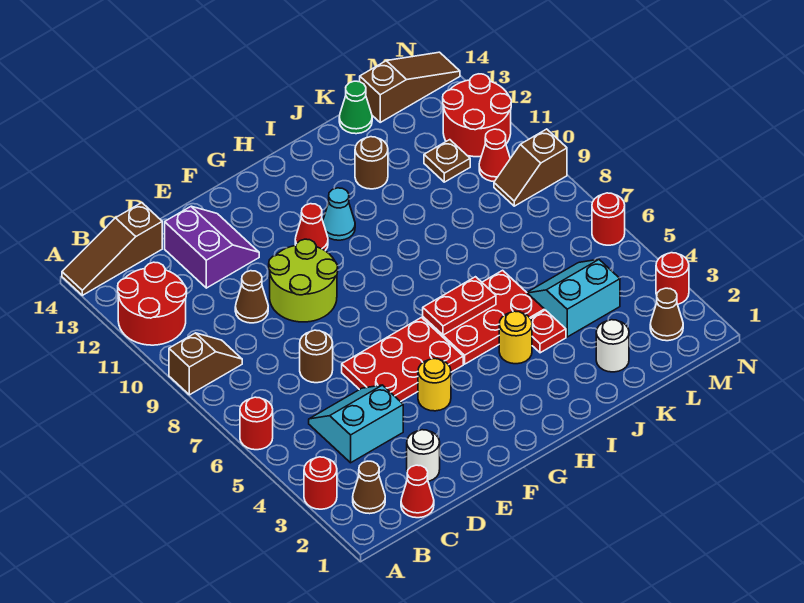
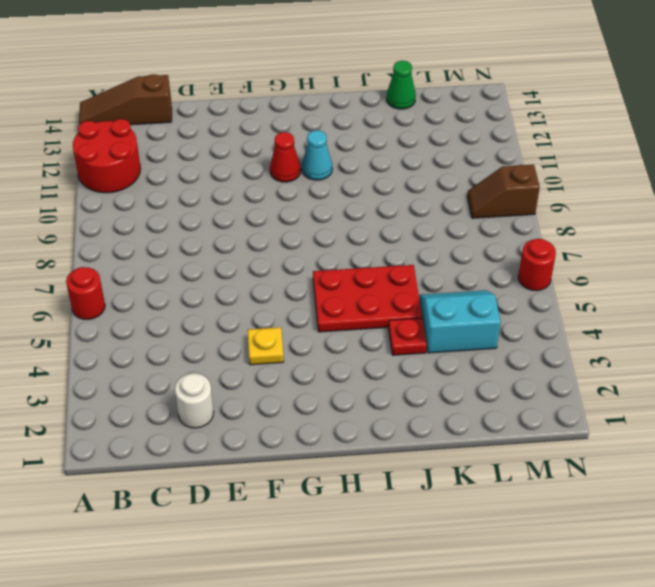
yellow 1x1 plate [247,327,284,365] -> yellow 1x1 round brick [418,359,451,411]
none -> red 1x1 round brick [304,457,337,509]
none -> brown 1x2 slope [169,333,242,395]
none -> brown 1x1 cone [353,461,385,514]
none -> red 1x1 cone [401,465,434,518]

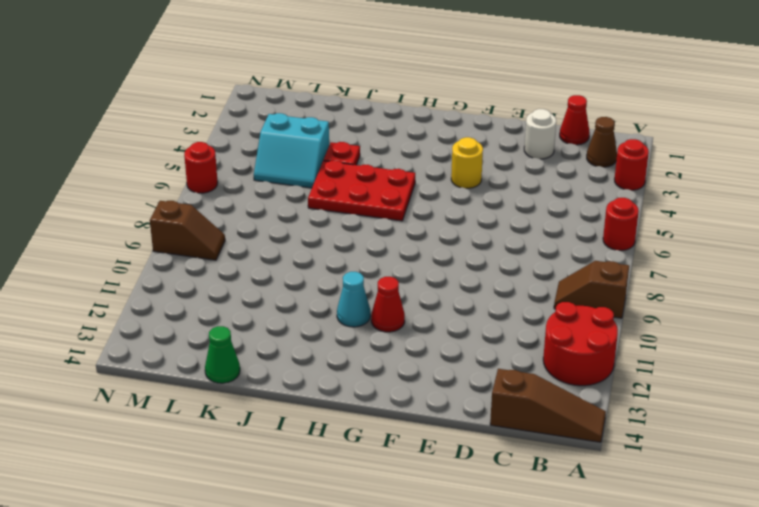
none -> cyan 2x2 slope [309,385,403,463]
none -> brown 1x1 round brick [300,330,333,383]
none -> brown 1x1 cone [235,271,268,323]
none -> purple 2x2 slope [165,206,259,288]

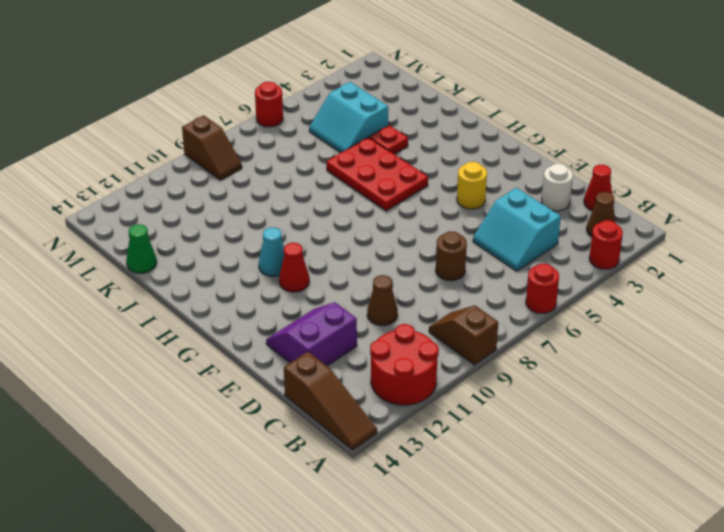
none -> red 2x3 plate [342,318,463,402]
none -> lime 2x2 round brick [269,239,338,322]
none -> yellow 1x1 round brick [499,311,532,364]
none -> brown 1x1 round brick [355,137,388,189]

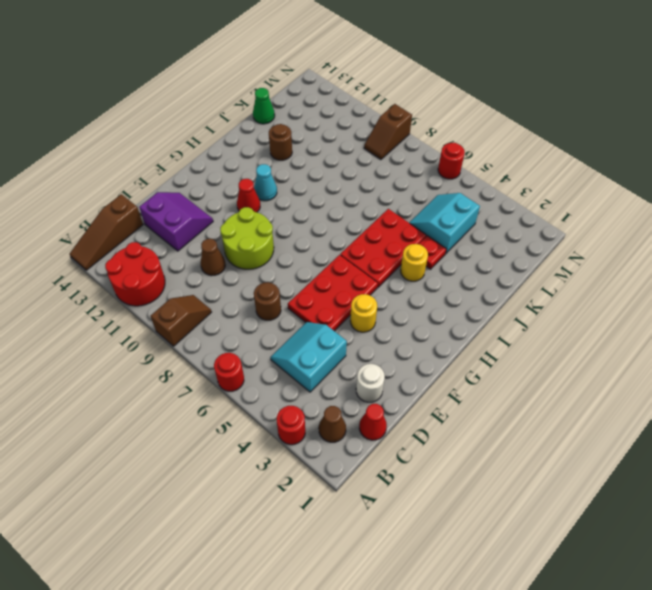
none -> white 1x1 round brick [596,320,629,372]
none -> brown 1x1 plate [424,140,470,182]
none -> brown 1x3 slope [360,52,460,122]
none -> brown 1x1 cone [650,288,683,341]

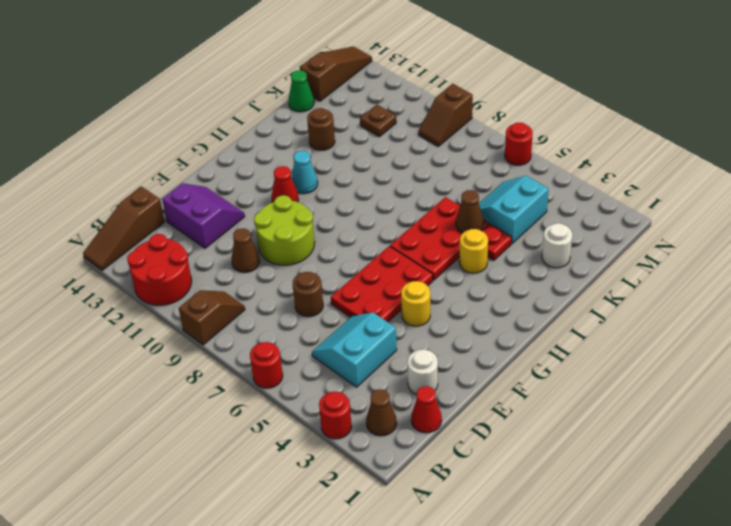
brown 1x1 cone [456,190,483,233] -> brown 1x1 cone moved to [650,288,683,341]
none -> red 1x1 cone [479,129,510,181]
none -> red 2x2 round brick [443,74,511,157]
none -> red 1x1 round brick [656,253,689,304]
none -> red 1x2 plate [423,277,496,335]

